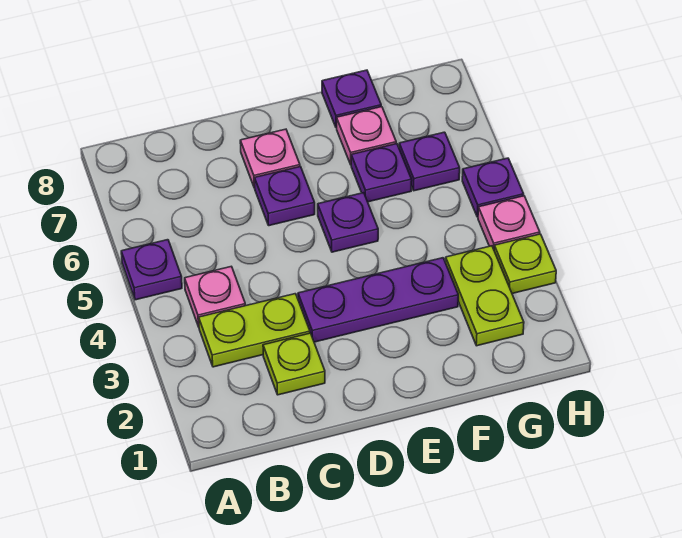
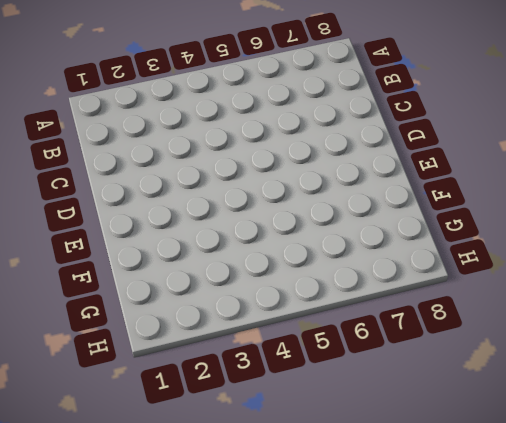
none -> purple 1x1 plate [121,240,182,300]
none -> lime 1x2 plate [199,294,310,367]
none -> pink 1x1 plate [185,266,245,327]

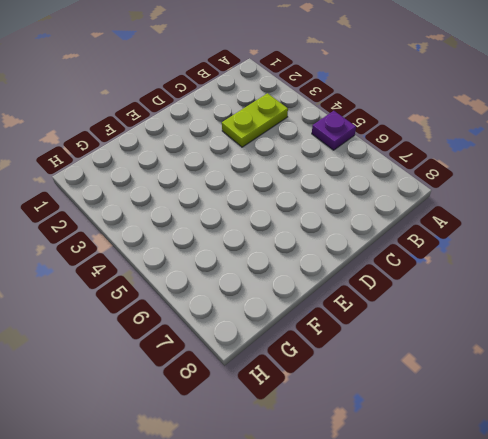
none -> pink 1x1 plate [185,266,245,327]
none -> lime 1x1 plate [263,333,325,395]
none -> purple 1x3 plate [298,258,458,342]

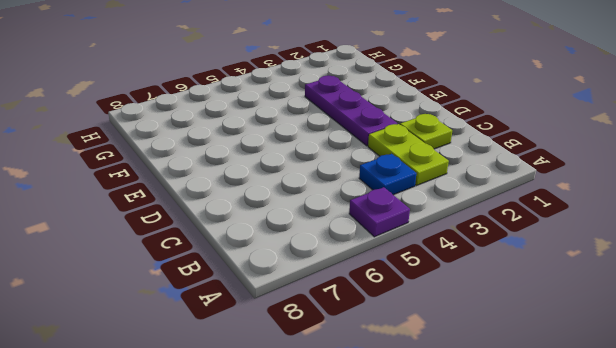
blue 1x1 plate [359,154,416,195] -> pink 1x1 plate [185,266,245,327]
none -> purple 1x1 plate [255,167,315,226]
none -> pink 1x1 plate [240,129,300,188]
none -> purple 1x1 plate [318,193,378,252]

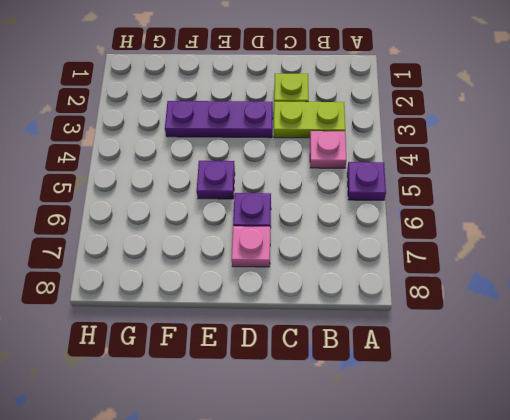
none -> purple 1x1 plate [351,144,412,202]
none -> pink 1x1 plate [337,107,396,165]
none -> purple 1x1 plate [322,70,381,128]

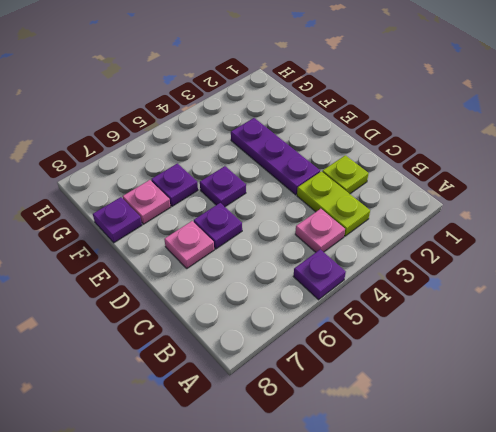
none -> lime 1x2 plate [446,246,524,346]
none -> purple 1x1 plate [399,132,460,191]
none -> lime 1x1 plate [494,234,556,294]

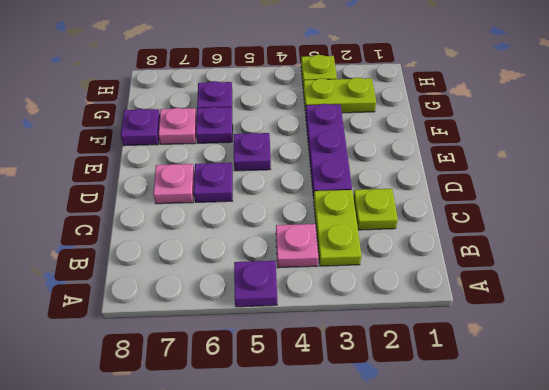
none -> pink 1x1 plate [478,196,540,249]
none -> purple 1x1 plate [462,158,524,217]

